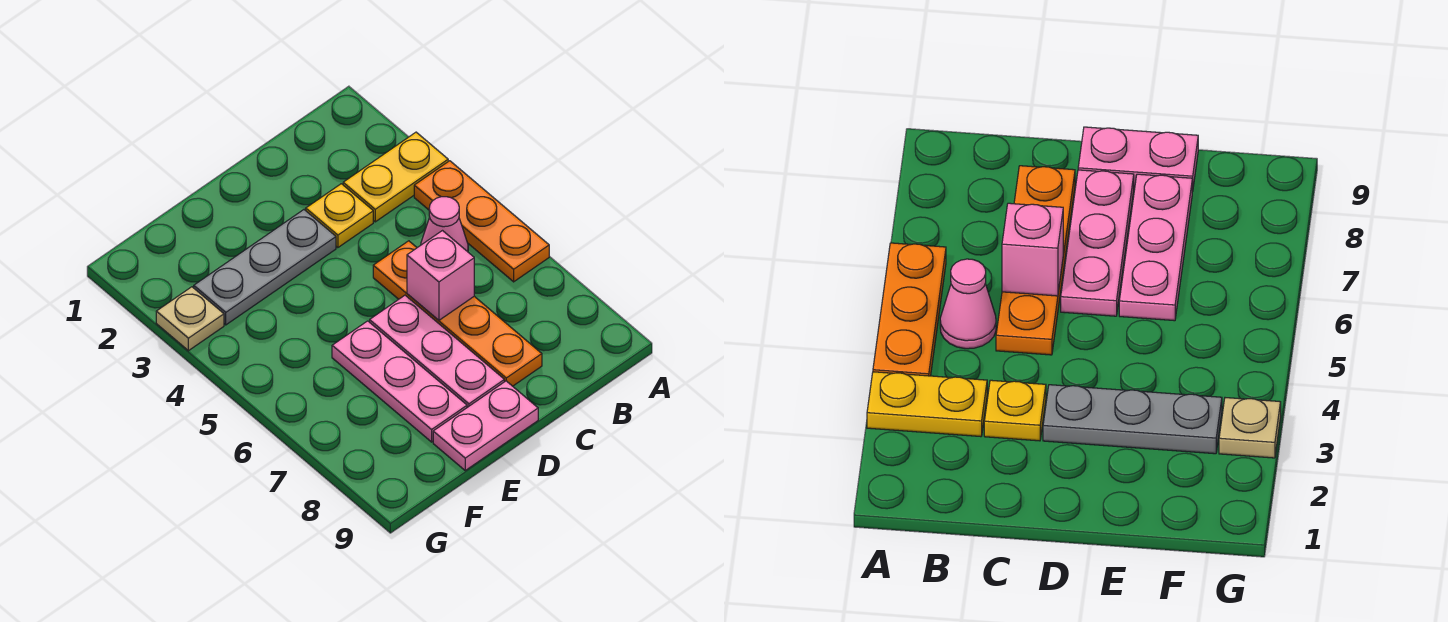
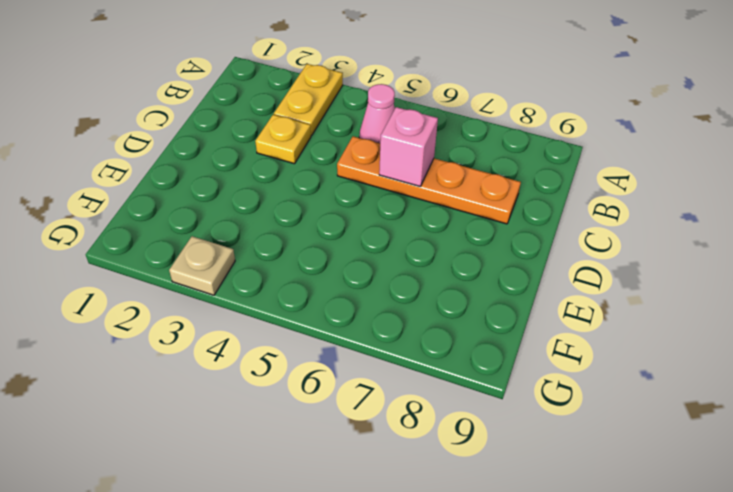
none -> orange 1x3 plate [414,161,549,282]
none -> grey 1x3 plate [194,210,336,325]

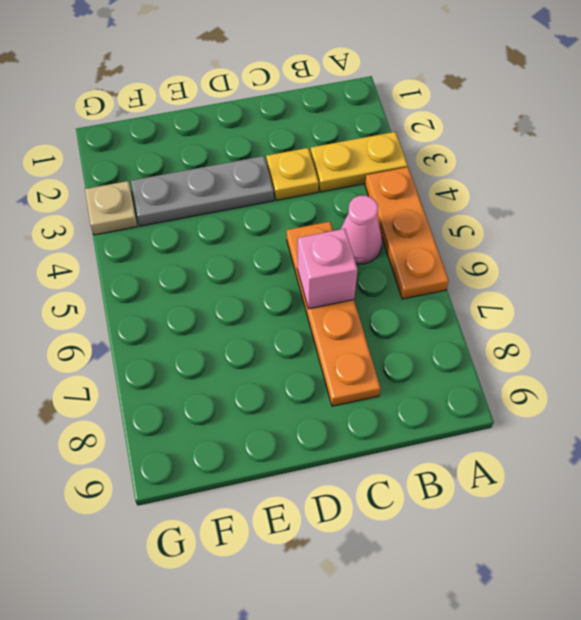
none -> pink 1x3 plate [370,295,504,407]
none -> pink 1x2 plate [433,381,538,470]

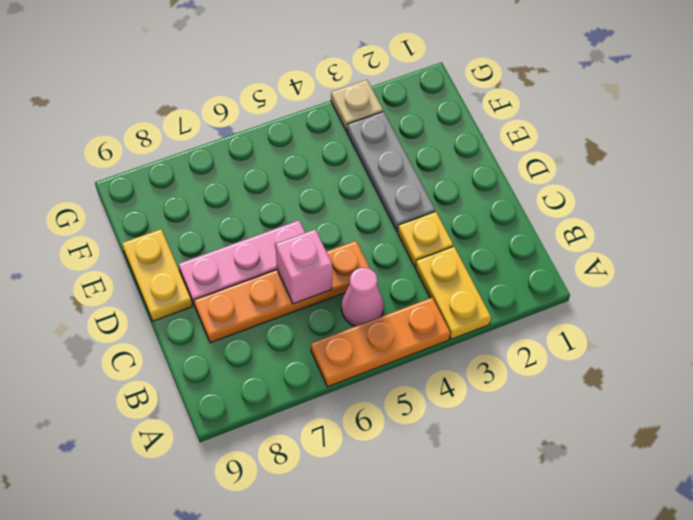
yellow 1x2 plate [122,229,192,321] -> pink 1x2 plate [433,381,538,470]
none -> pink 1x3 plate [332,321,467,442]

